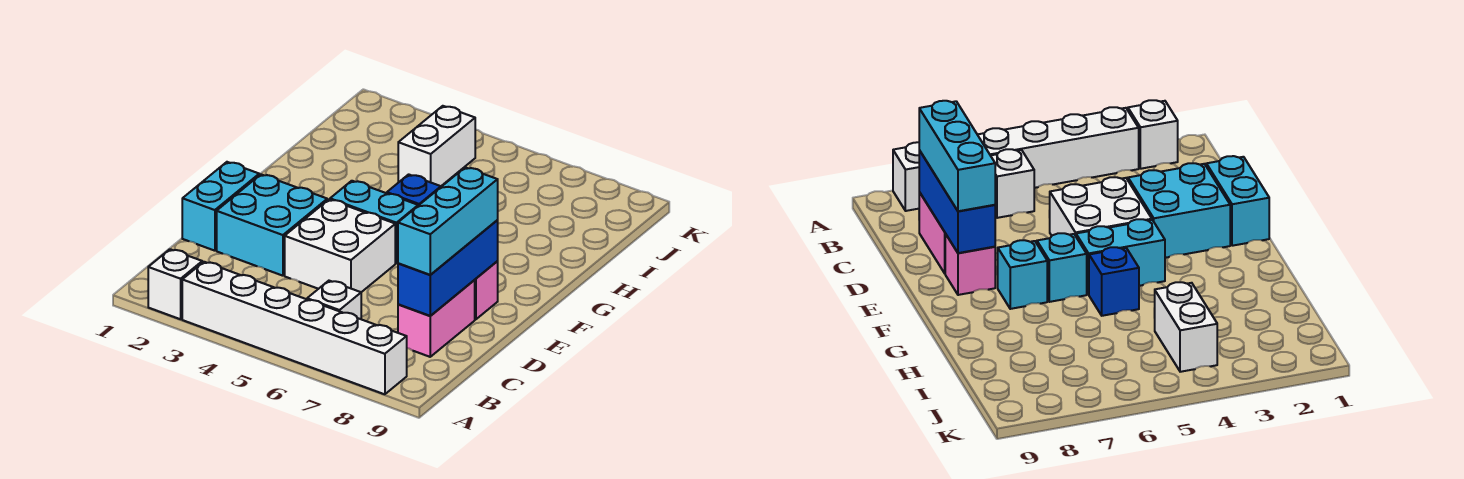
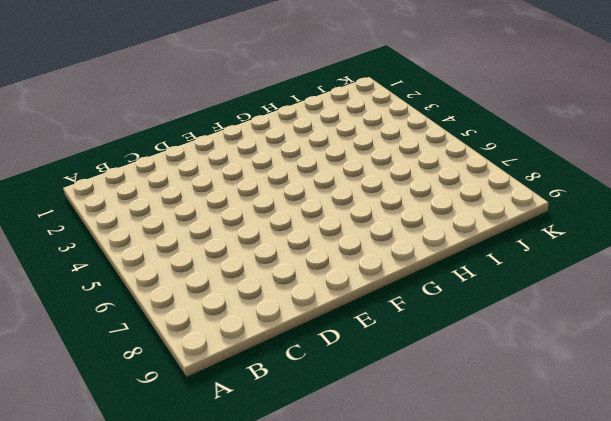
none -> white 1x1 brick [148,249,202,319]
none -> white 1x6 brick [182,262,407,394]
none -> white 1x1 brick [307,281,361,319]

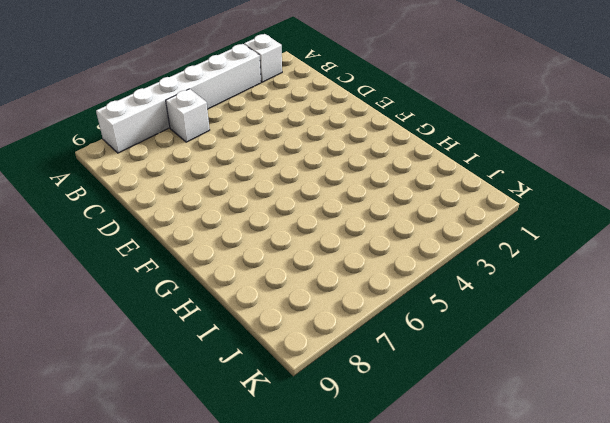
none -> pink 1x2 brick [398,280,475,357]
none -> cyan 1x2 brick [182,162,259,251]
none -> cyan 2x2 brick [217,174,327,276]

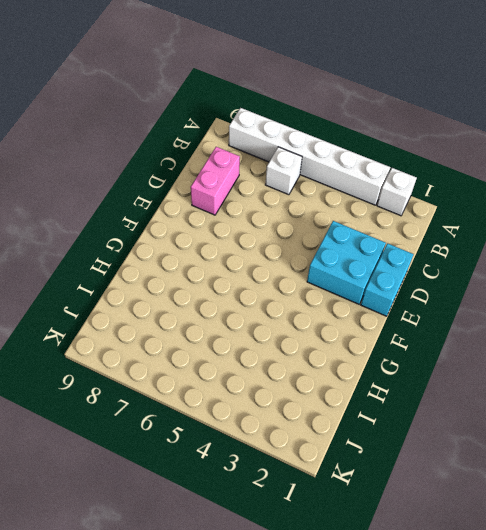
none -> white 2x2 brick [285,199,395,292]
none -> pink 1x1 brick [475,262,498,320]
none -> cyan 1x2 brick [330,181,418,263]

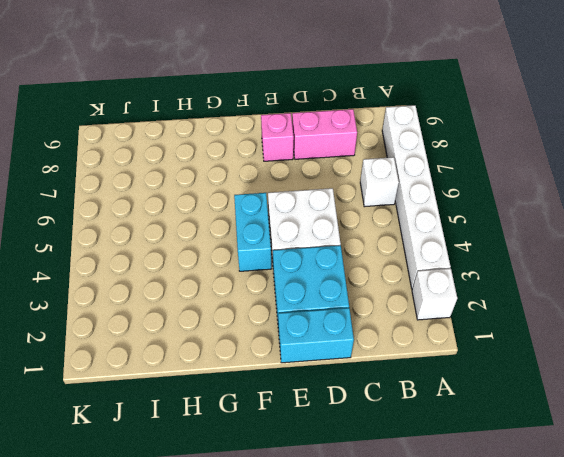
none -> cyan 1x1 brick [1037,233,1087,302]
none -> cyan 1x1 brick [997,240,1047,309]
none -> blue 1x1 brick [387,174,441,206]

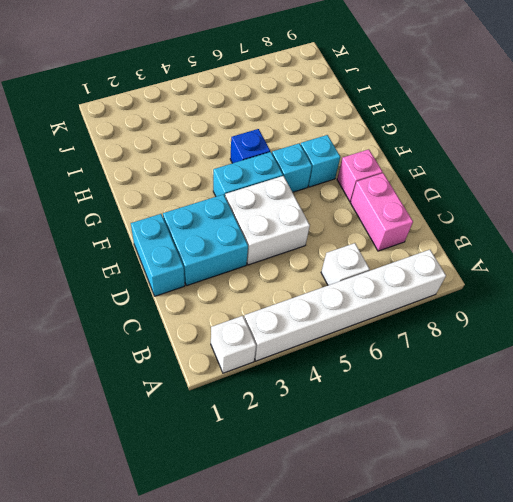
none -> white 1x2 brick [398,106,475,186]
none -> blue 1x3 brick [398,220,498,316]
none -> cyan 1x3 brick [398,167,498,275]

